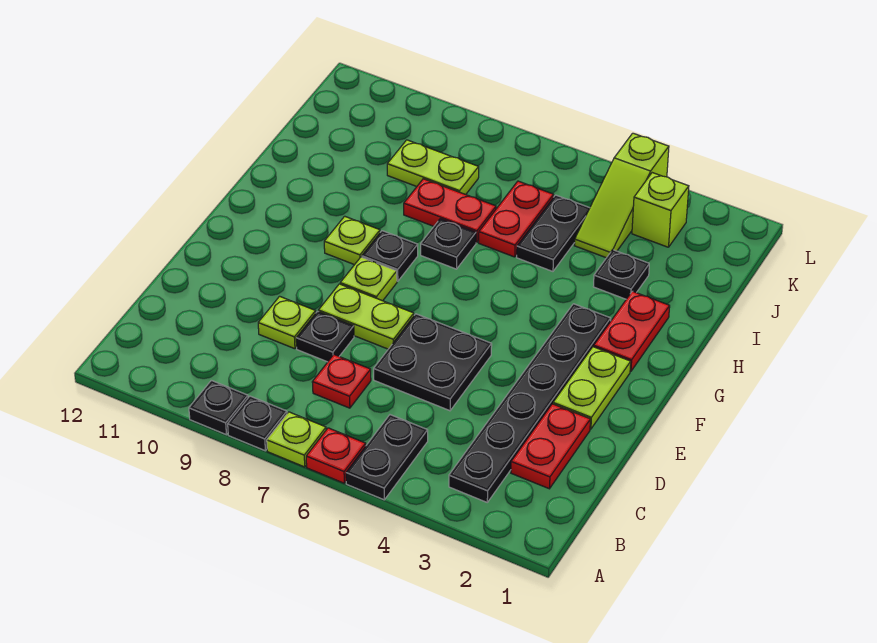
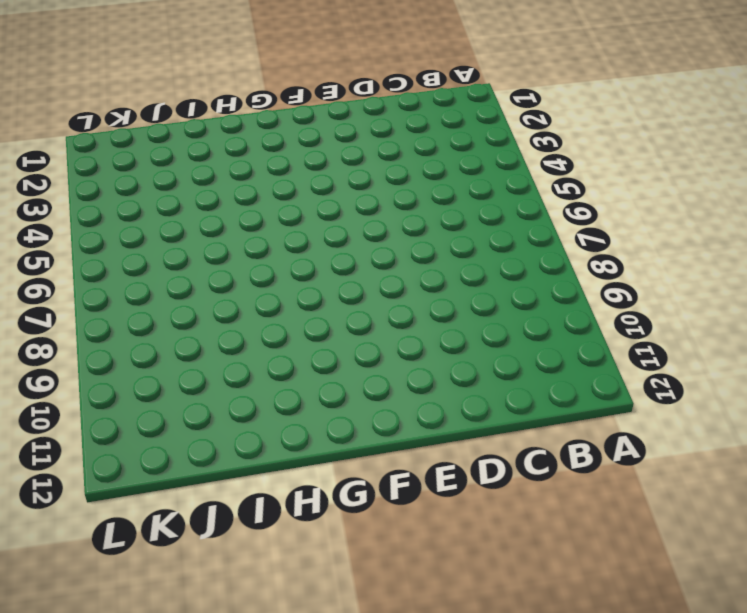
none -> black 1x2 plate [346,415,428,500]
none -> red 1x1 plate [306,428,366,483]
none -> lime 1x1 plate [267,412,326,467]

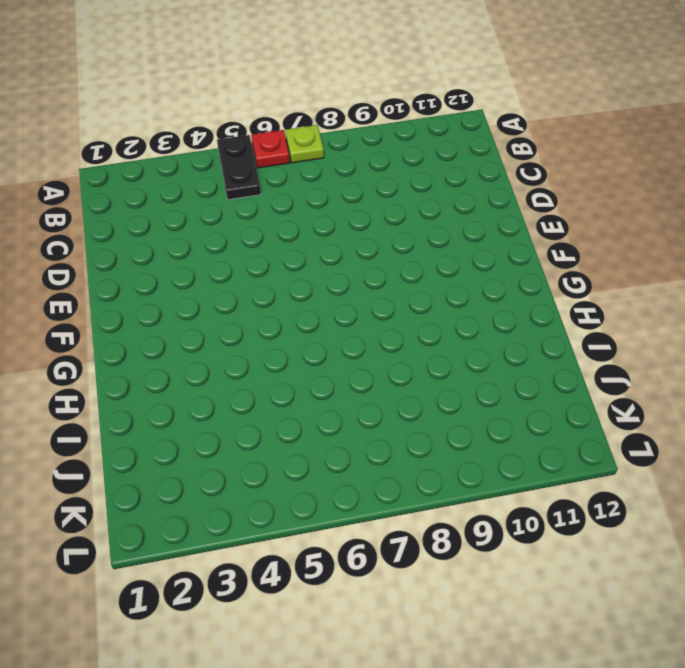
none -> black 1x1 plate [228,396,287,451]
none -> black 1x1 plate [189,380,248,435]
none -> black 1x6 plate [449,304,611,502]

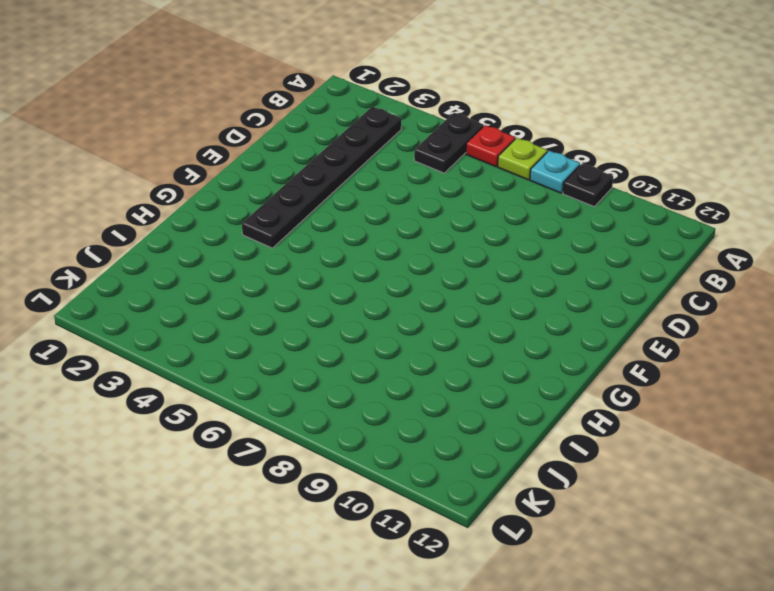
cyan 1x1 plate [530,151,580,193] -> black 1x1 plate [228,396,287,451]
none -> red 1x2 plate [511,404,590,489]
none -> red 1x1 plate [312,355,371,408]
none -> black 2x2 plate [374,314,492,411]

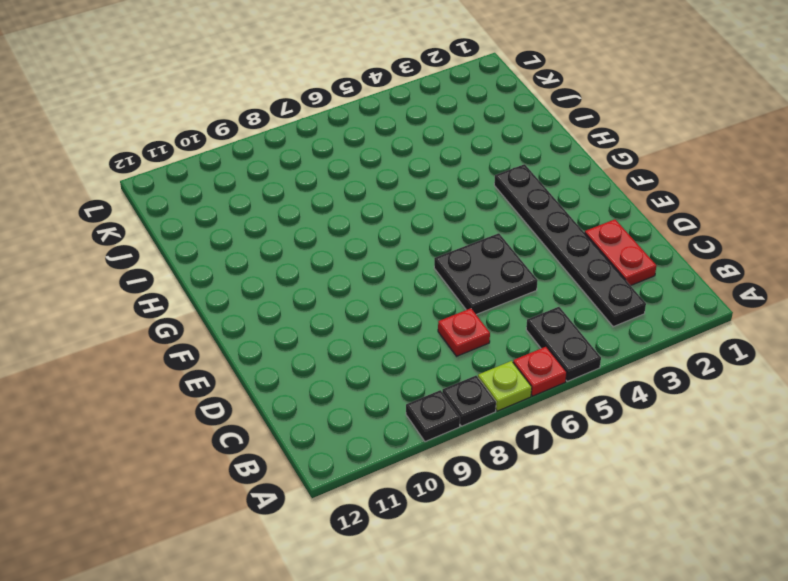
none -> black 1x1 plate [296,311,354,362]
none -> lime 1x1 plate [258,296,316,349]
none -> lime 1x2 plate [553,347,631,429]

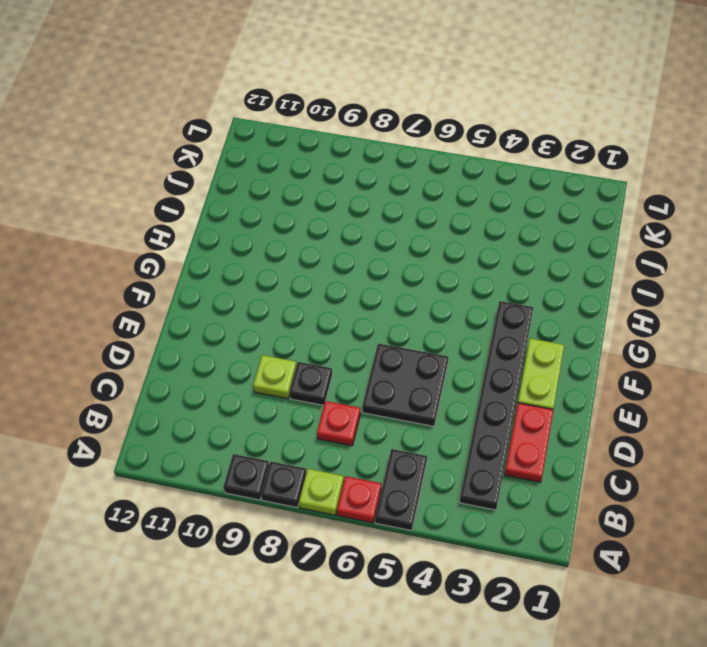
none -> lime 1x2 plate [318,284,414,349]
none -> lime 1x1 plate [340,257,397,301]
none -> red 1x2 plate [594,291,670,372]

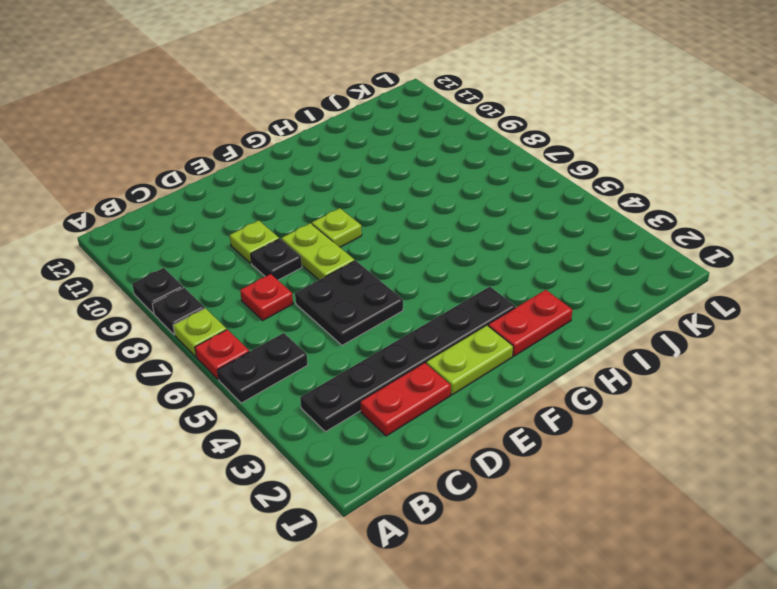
none -> black 1x1 plate [362,231,418,281]
none -> lime 1x1 plate [324,216,380,265]
none -> black 1x1 plate [421,219,476,269]

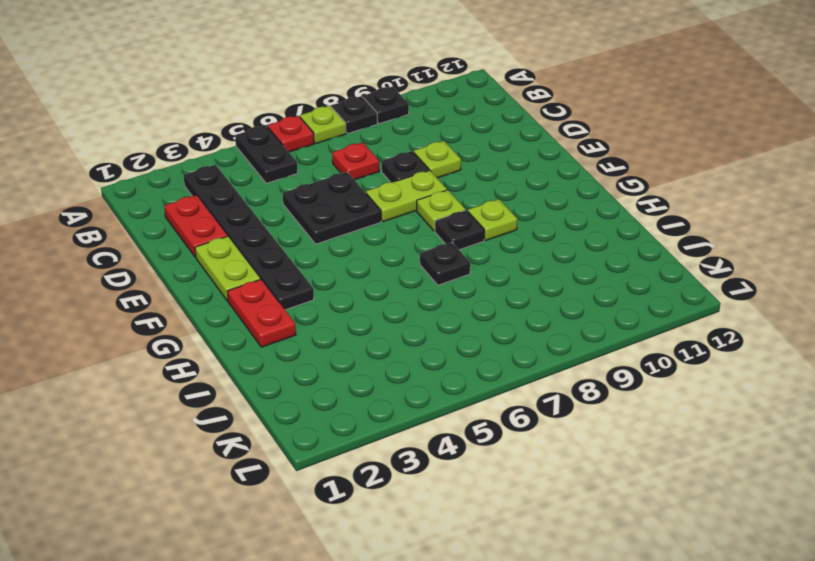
none -> black 1x1 plate [593,250,649,299]
none -> black 1x2 plate [517,195,590,271]
none -> red 1x2 plate [479,181,554,257]

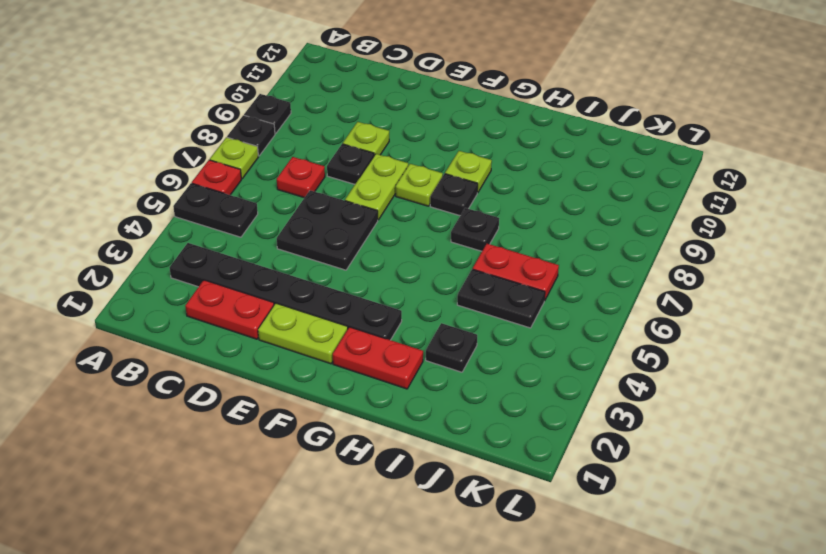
none -> red 1x2 plate [404,179,496,243]
none -> lime 1x3 slope [574,133,669,258]
none -> lime 1x2 plate [387,140,479,195]

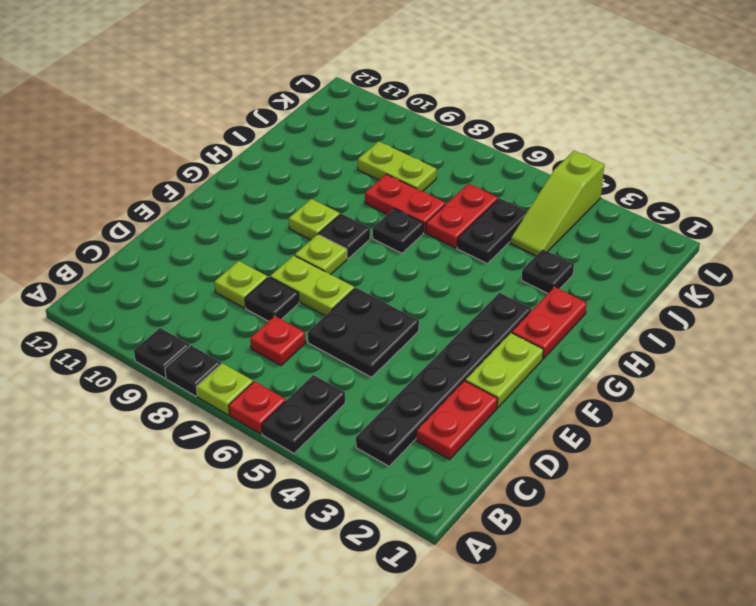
none -> lime 1x1 brick [632,173,689,247]

